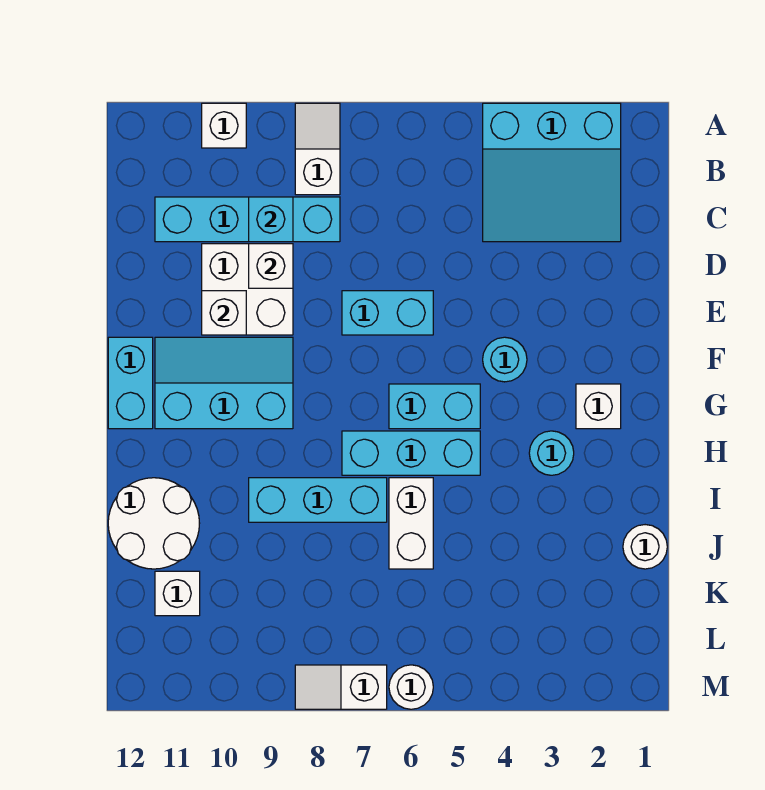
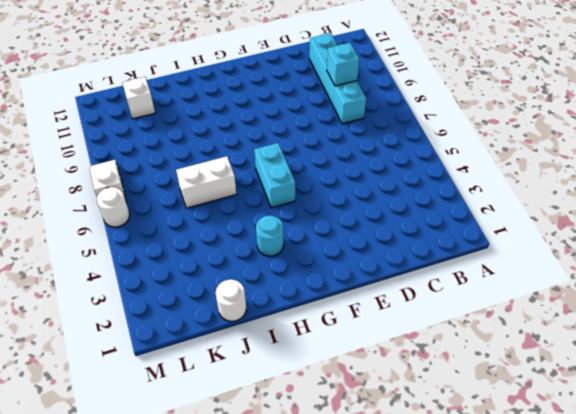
none -> cyan 3x3 slope [483,103,621,242]
none -> white 1x2 slope [295,103,340,195]
none -> white 1x1 brick [202,103,246,148]

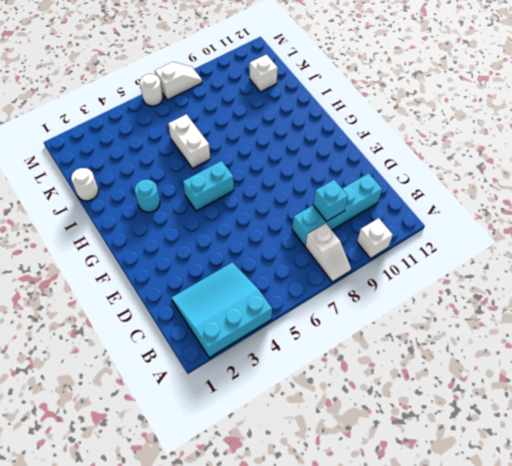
none -> white 2x2 brick [202,244,293,335]
none -> cyan 1x2 brick [342,291,433,335]
none -> cyan 1x1 round brick [483,337,527,382]

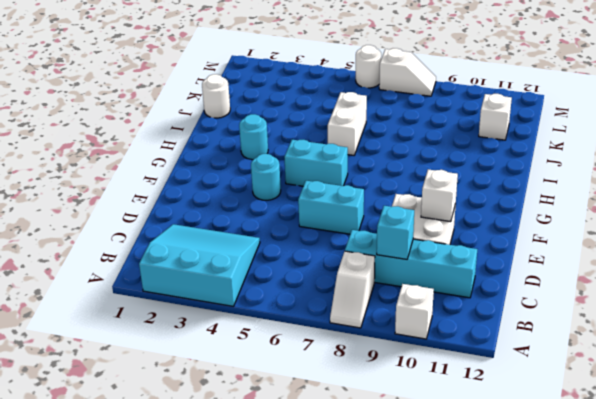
none -> cyan 2x3 slope [155,337,293,429]
none -> cyan 1x2 brick [108,337,153,429]
none -> white 1x1 brick [576,384,621,429]

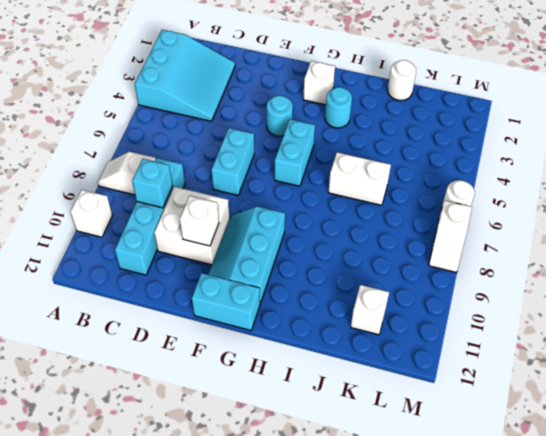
none -> cyan 1x3 brick [342,431,480,475]
none -> cyan 1x3 brick [249,478,387,522]
none -> white 2x2 round brick [108,478,200,569]

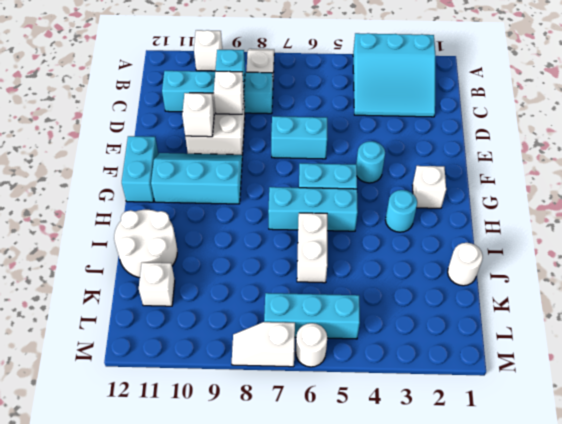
cyan 1x3 brick [264,293,360,339] -> cyan 1x3 brick moved to [249,478,387,522]

